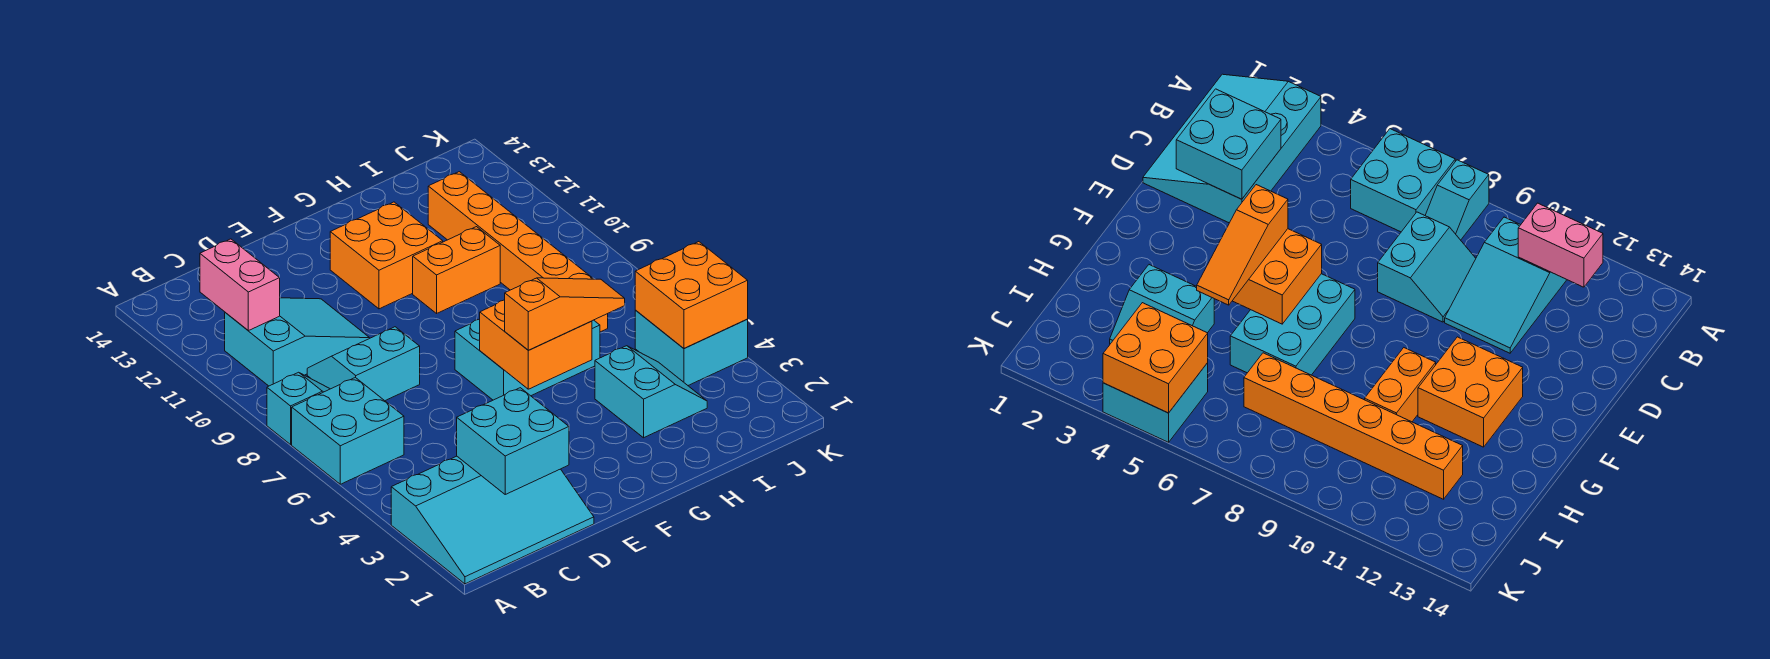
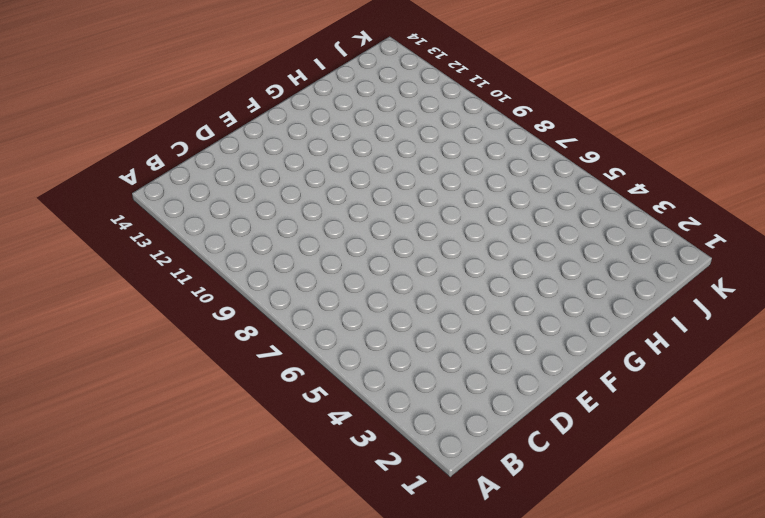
none -> cyan 3x4 slope [391,456,594,584]
none -> cyan 2x2 brick [292,377,404,484]
none -> cyan 1x2 slope [267,372,330,444]

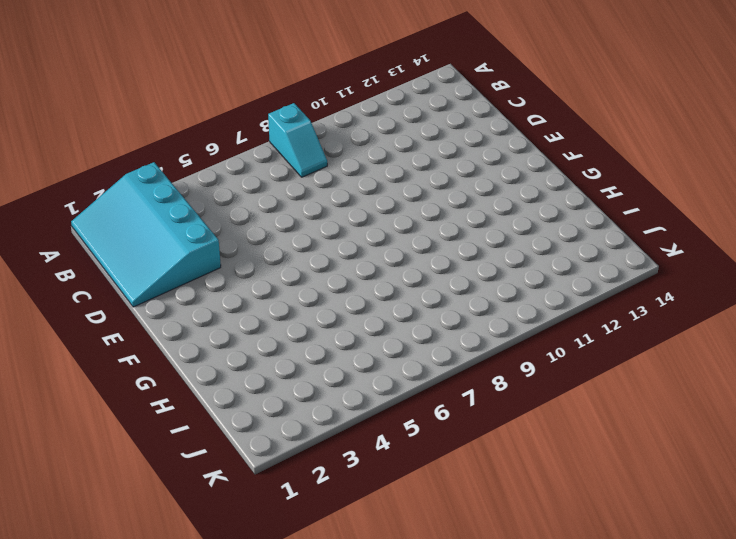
none -> cyan 2x2 brick [292,377,404,484]
none -> cyan 2x3 slope [225,298,370,386]
none -> cyan 2x2 slope [307,327,420,401]

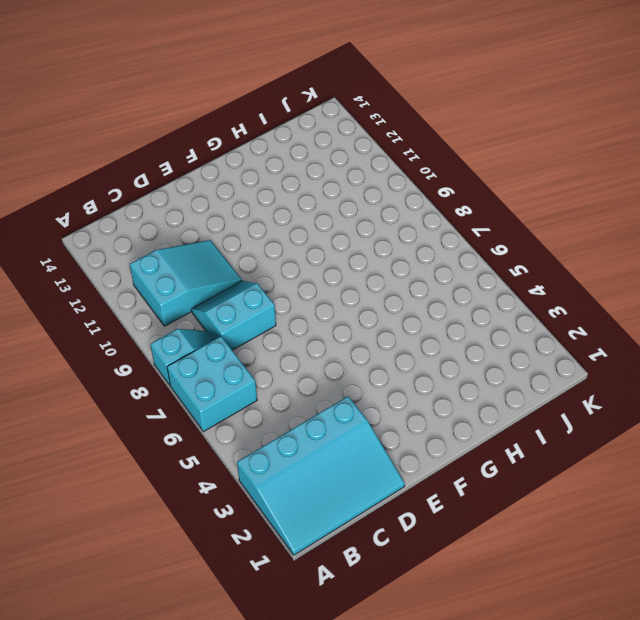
none -> cyan 2x3 brick [455,319,600,400]
none -> orange 2x2 brick [330,202,443,309]
none -> orange 1x2 brick [413,227,500,313]

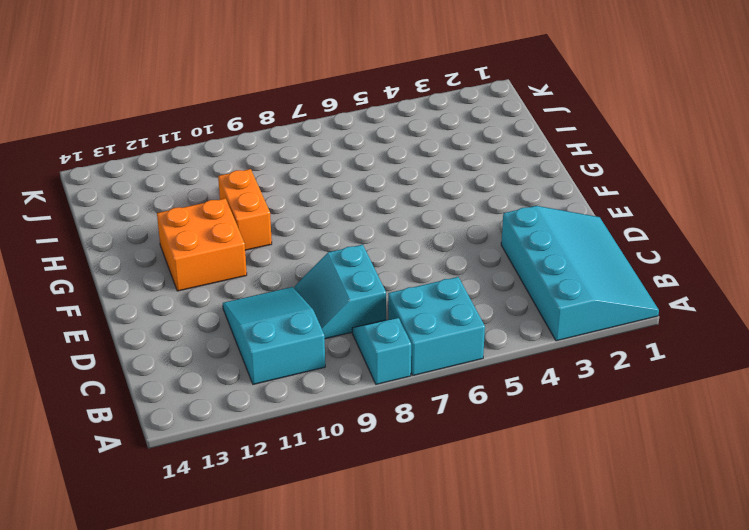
none -> cyan 2x3 brick [455,319,600,400]
none -> cyan 2x2 slope [595,346,707,438]
none -> orange 1x6 brick [428,172,608,332]

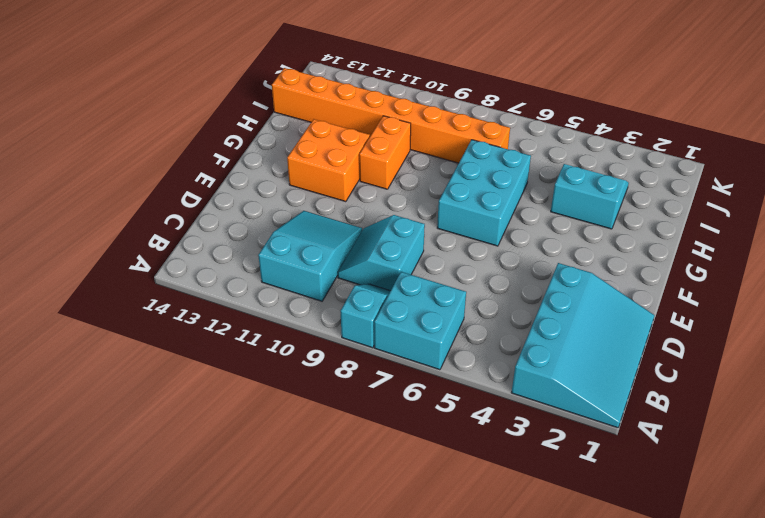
orange 1x8 brick [272,68,510,163] -> orange 1x6 brick [428,172,608,332]
none -> cyan 2x2 brick [635,310,748,385]
none -> pink 1x2 brick [200,239,280,331]
none -> cyan 2x2 brick [457,388,569,494]

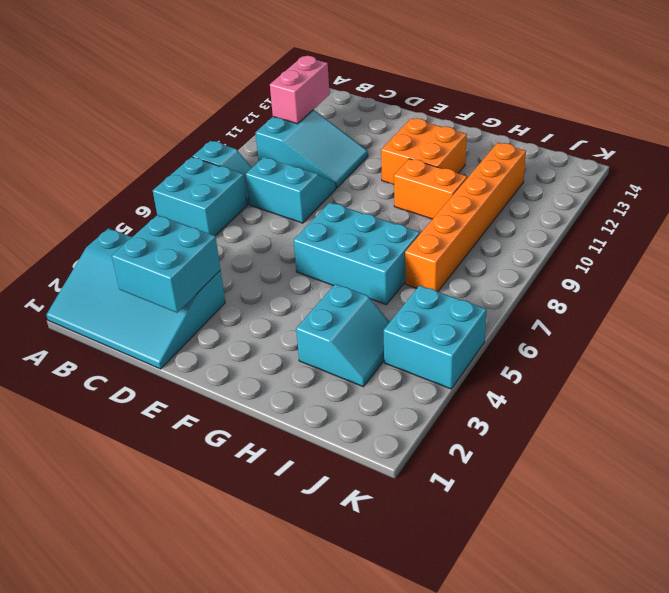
none -> orange 2x2 brick [480,300,592,389]
none -> orange 2x2 brick [635,242,748,348]
none -> orange 1x3 slope [505,278,625,350]

